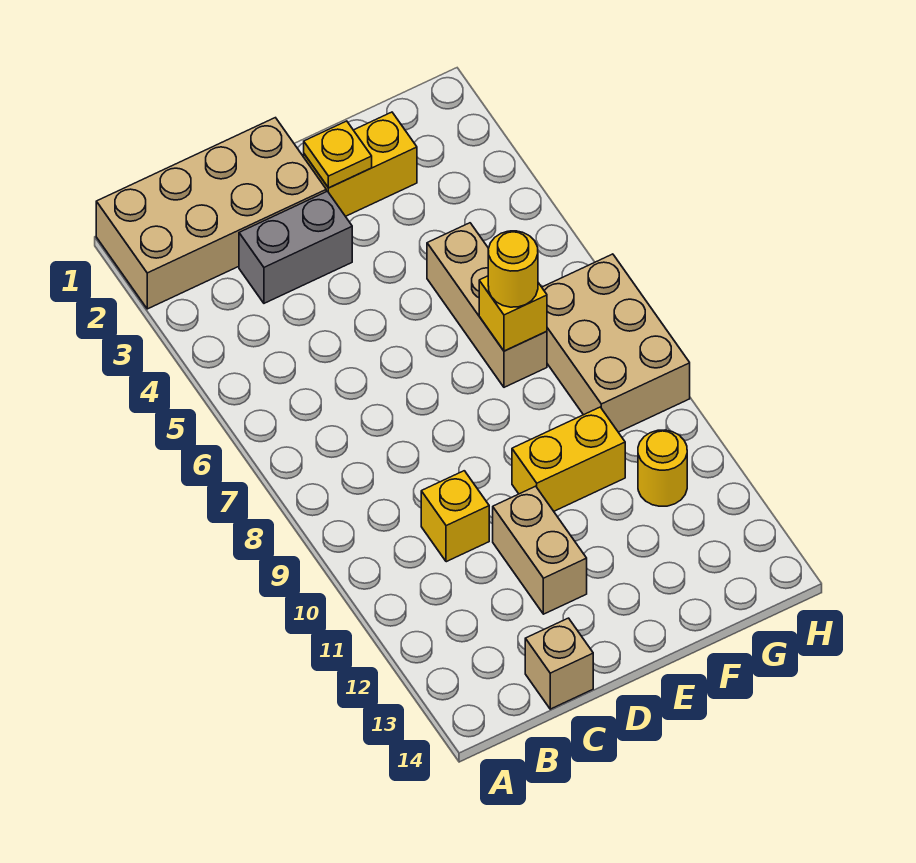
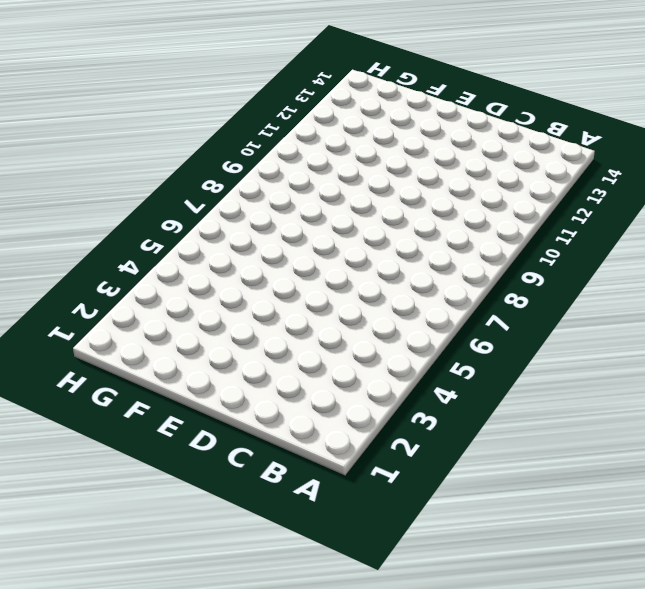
none -> tan 2x4 brick [96,118,326,309]
none -> grey 1x2 brick [239,191,352,303]
none -> yellow 1x1 brick [421,471,489,562]

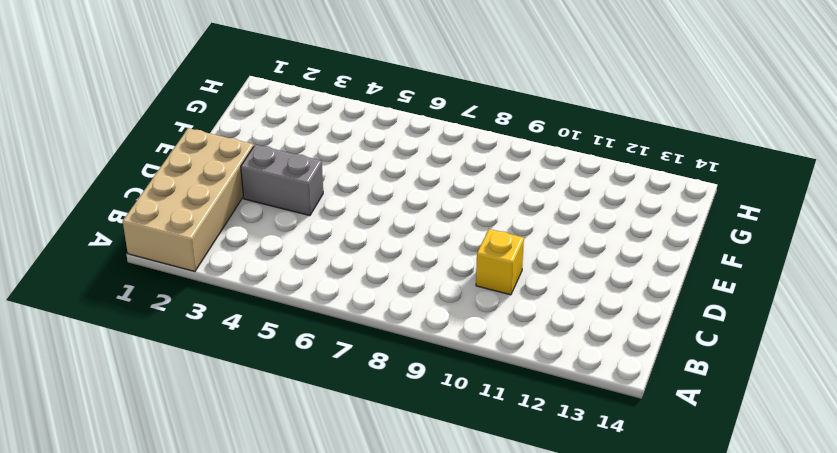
grey 1x2 brick [241,144,323,216] -> grey 1x2 brick turned to [239,191,352,303]
none -> tan 1x1 brick [525,618,593,709]
none -> tan 1x2 brick [493,486,587,614]
none -> yellow 1x2 brick [304,112,417,216]

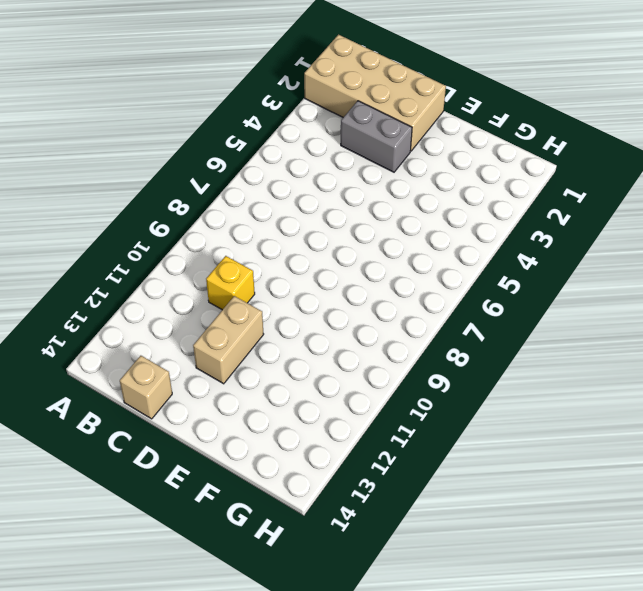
none -> yellow 1x2 brick [304,112,417,216]
none -> yellow 1x2 brick [512,407,625,511]
none -> tan 1x3 brick [427,223,547,387]

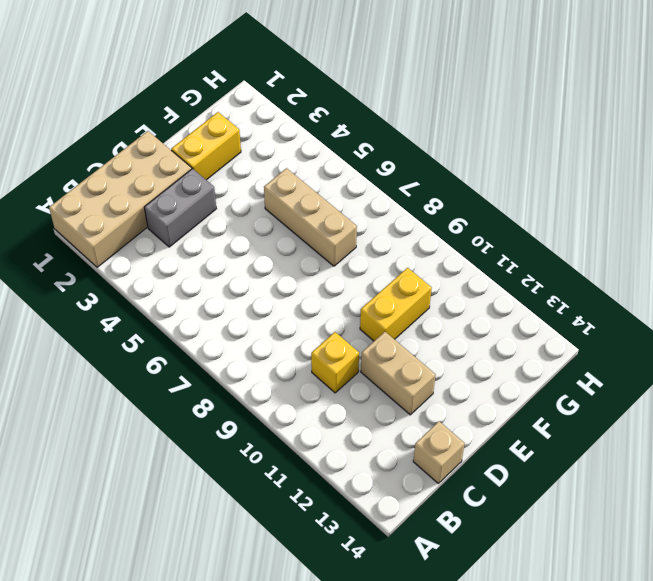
none -> tan 2x3 brick [542,254,690,432]
none -> yellow 1x1 round brick [638,430,687,506]
none -> yellow 1x1 plate [304,121,372,188]

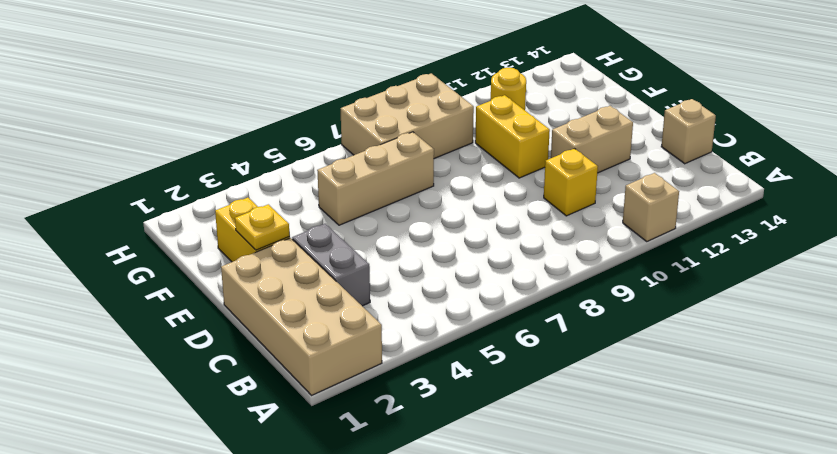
tan 1x1 brick [623,173,679,241] -> none
none -> yellow 1x1 brick [479,276,547,351]
none -> yellow 1x1 round brick [488,231,538,307]

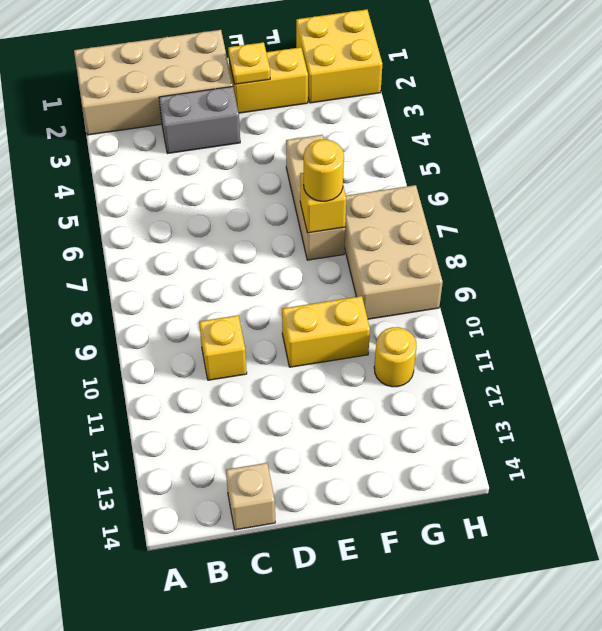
yellow 2x2 brick [296,9,382,103] -> none
none -> tan 1x2 brick [493,486,587,614]

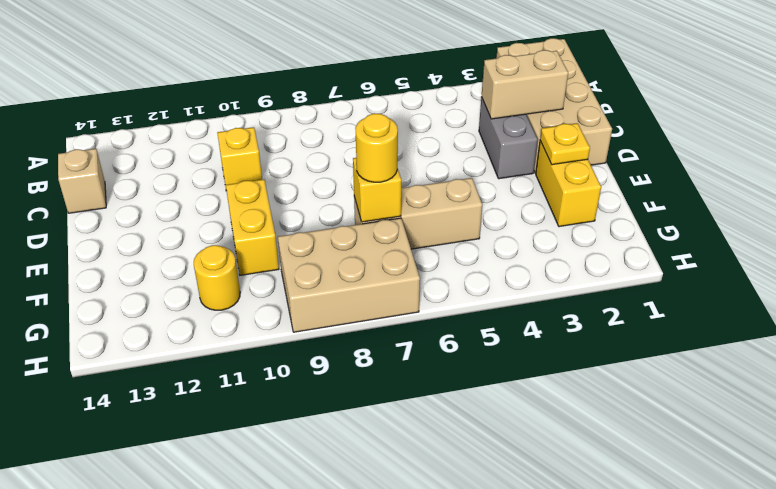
tan 1x2 brick [482,50,568,119] -> tan 1x2 brick moved to [493,486,587,614]

